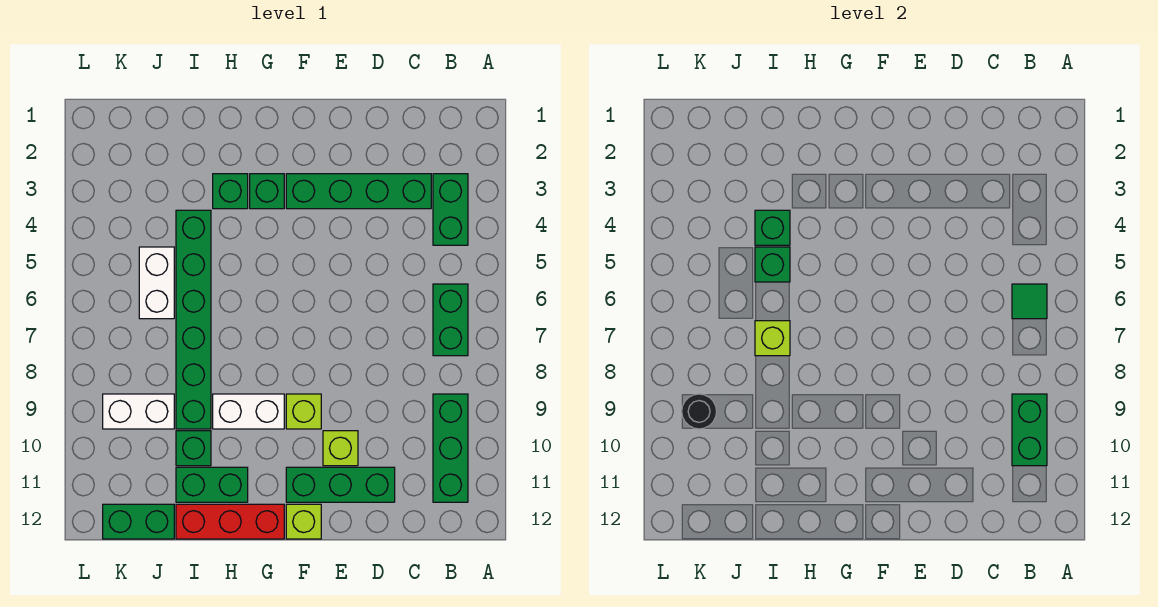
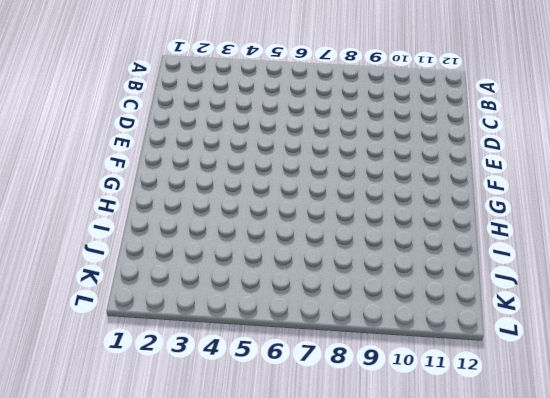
none -> green 1x2 brick [433,174,468,245]
none -> green 1x2 brick [433,284,468,356]
none -> green 1x3 brick [433,394,468,502]

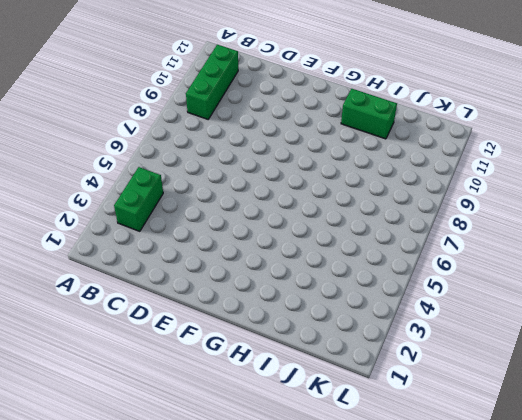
none -> green 1x2 brick [433,284,468,356]
none -> green 1x4 brick [286,174,431,209]
none -> green 1x3 brick [286,467,395,502]

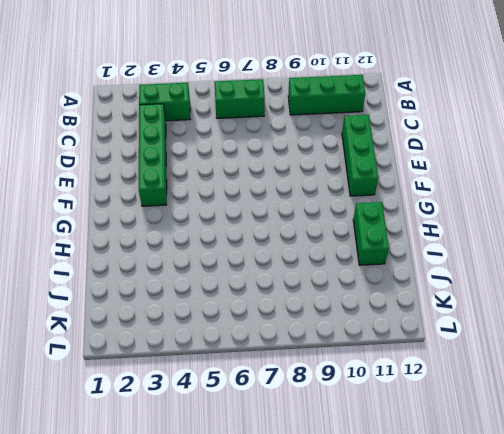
none -> lime 1x1 brick [323,431,358,466]
none -> lime 1x1 brick [286,394,321,429]
none -> lime 1x1 brick [286,504,321,539]

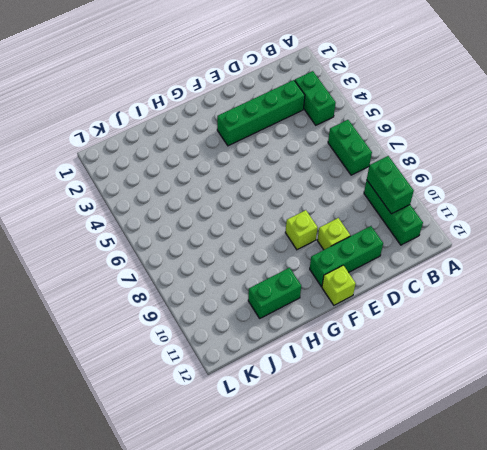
none -> green 1x1 brick [250,174,284,209]
none -> white 1x2 brick [213,394,284,429]
none -> red 1x3 brick [176,504,284,539]

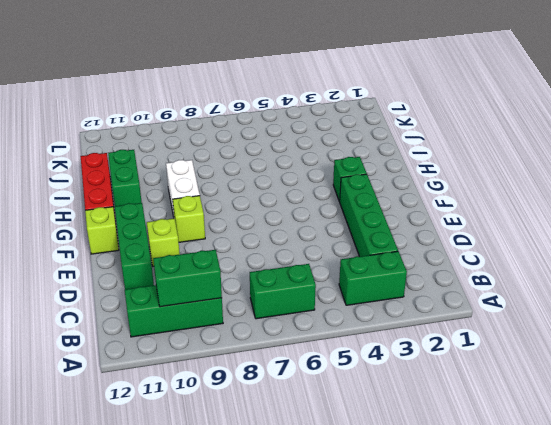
none -> green 1x1 brick [213,174,248,209]
none -> green 1x6 brick [176,210,211,429]
none -> green 1x1 brick [176,431,211,466]

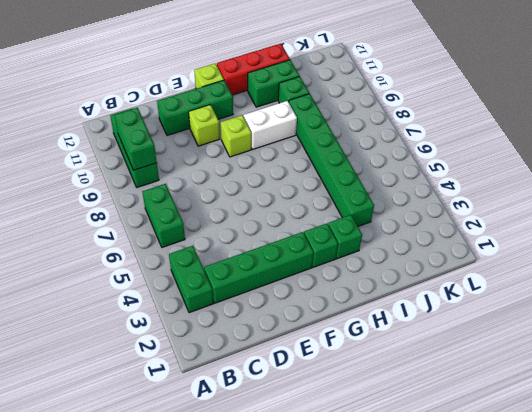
none -> white 1x2 brick [139,247,174,319]
none -> white 1x2 brick [103,394,174,429]
none -> green 1x2 brick [103,504,174,539]

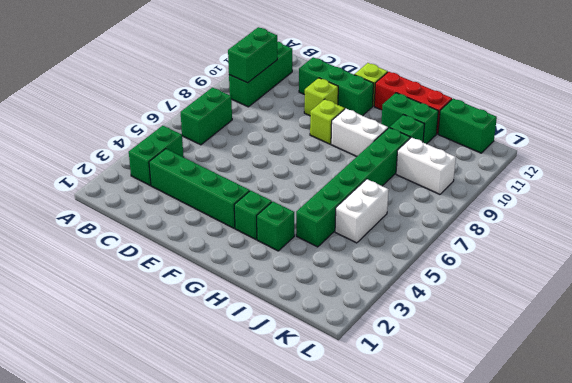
none -> green 1x1 tile [1012,284,1047,319]
none -> green 1x1 brick [755,210,790,245]
none -> green 1x1 brick [755,247,790,282]

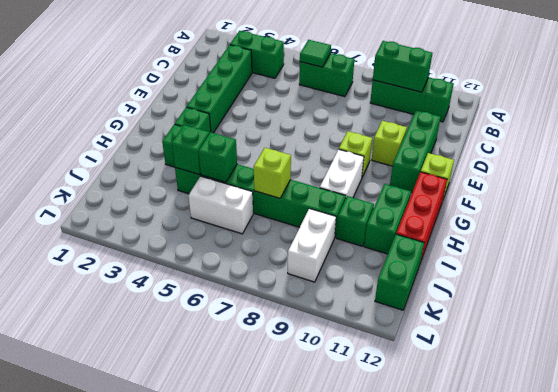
none -> black 1x1 round brick [682,394,717,429]

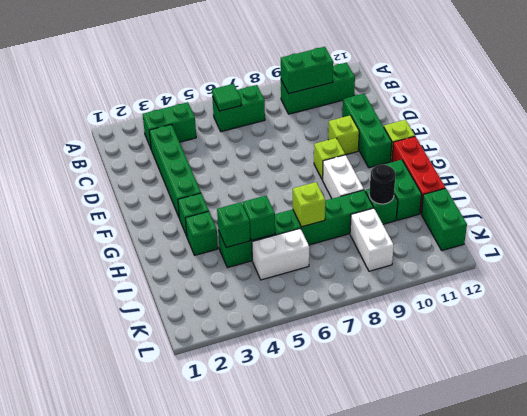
black 1x1 round brick [369,164,396,204] -> black 1x1 round brick moved to [682,394,717,429]

